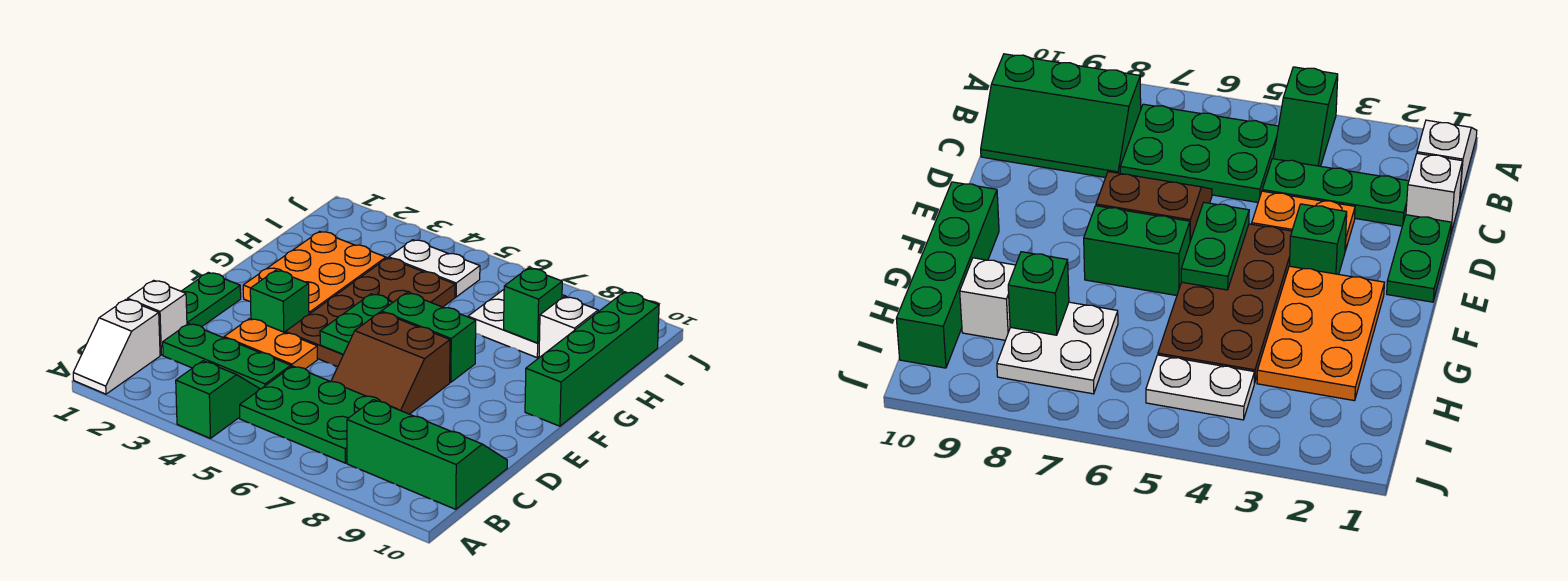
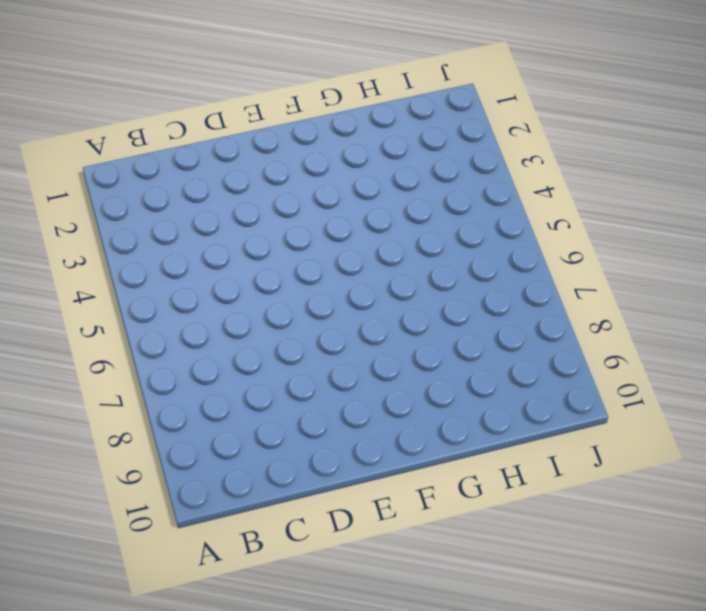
none -> white 1x2 slope [73,299,160,394]
none -> green 1x2 slope [176,361,260,438]
none -> green 2x3 plate [240,366,396,463]

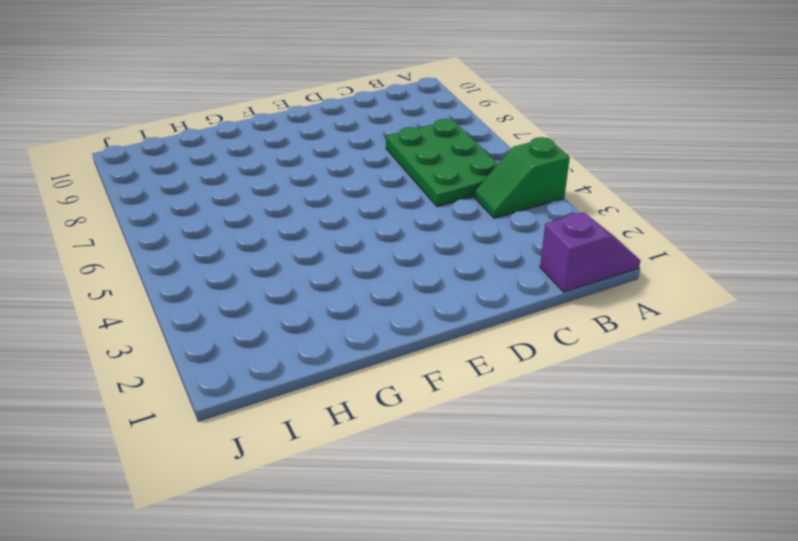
purple 1x2 slope [540,212,640,292] -> white 1x2 slope [73,299,160,394]
none -> green 2x3 slope [347,400,507,509]
none -> white 1x1 brick [128,280,187,355]
none -> green 1x3 plate [163,324,291,389]

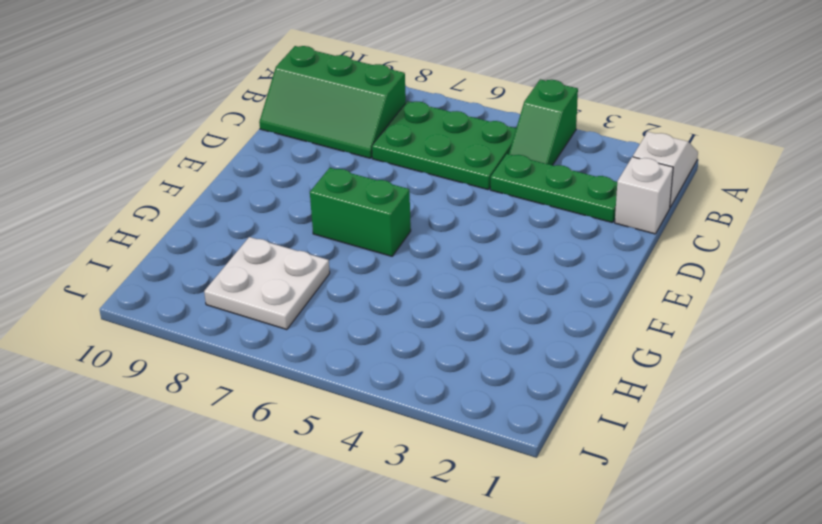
none -> green 1x2 plate [181,272,241,327]
none -> orange 1x2 plate [224,319,317,369]
none -> brown 2x2 slope [331,312,450,414]

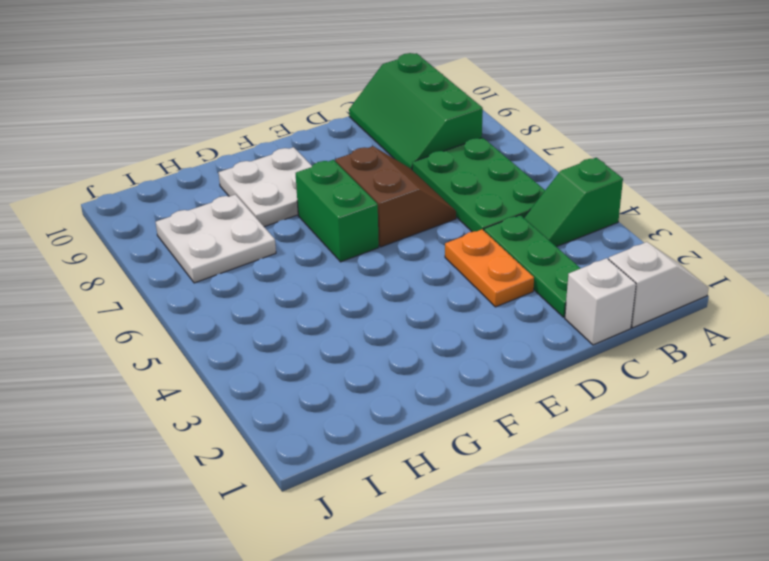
white 2x2 plate [219,147,312,227] -> none
none -> green 1x2 plate [181,272,241,327]
none -> green 1x1 brick [250,270,309,333]
none -> brown 2x4 plate [285,258,455,367]

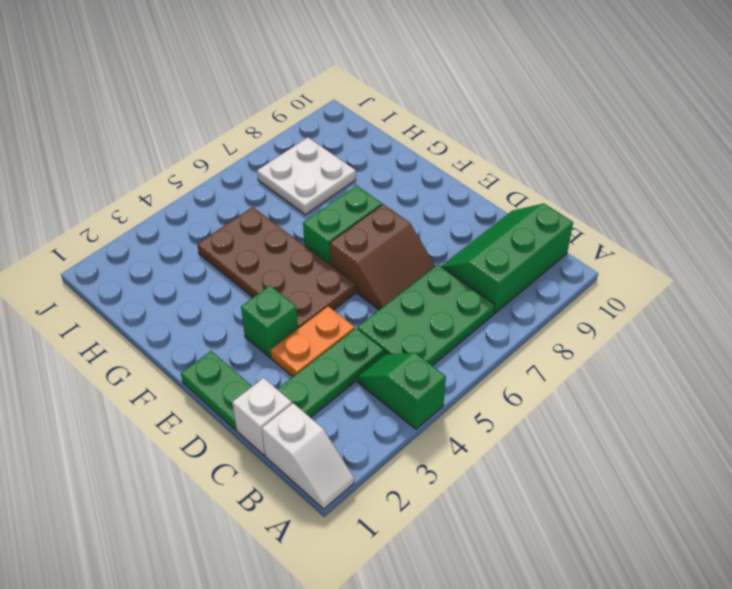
none -> orange 2x3 plate [243,231,386,314]
none -> green 1x4 brick [525,292,659,426]
none -> white 1x1 brick [539,297,598,358]

